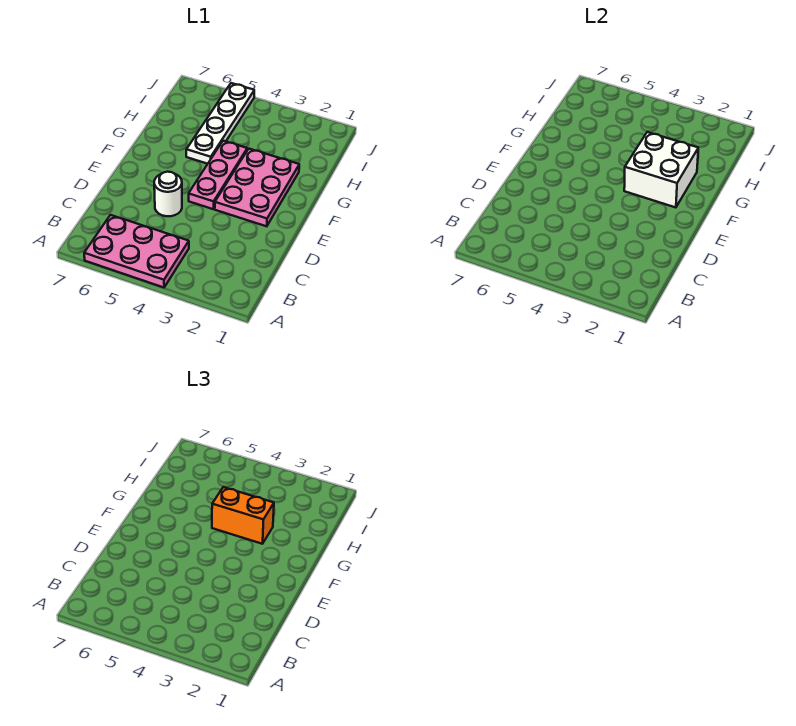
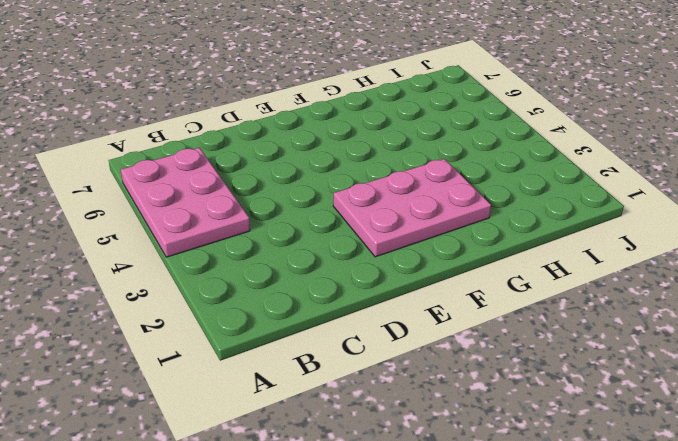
none -> white 1x1 round brick [154,172,182,216]
none -> pink 1x3 plate [189,141,247,209]

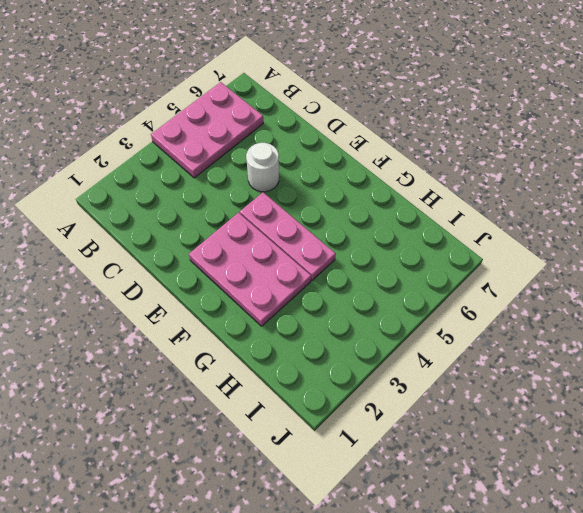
none -> white 1x4 plate [186,83,254,164]
none -> white 2x2 brick [624,132,698,208]

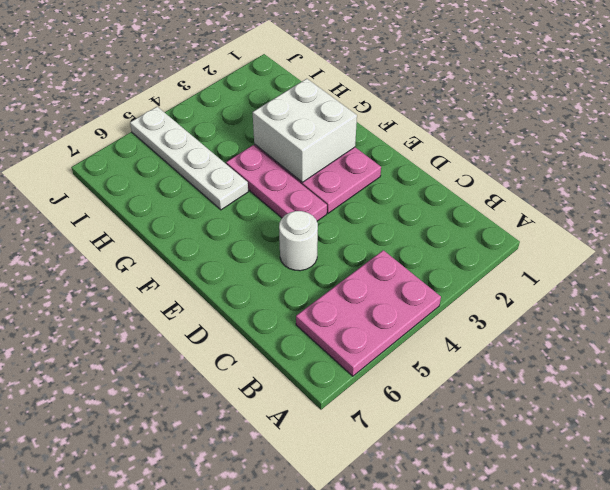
none -> orange 1x2 brick [212,487,274,544]

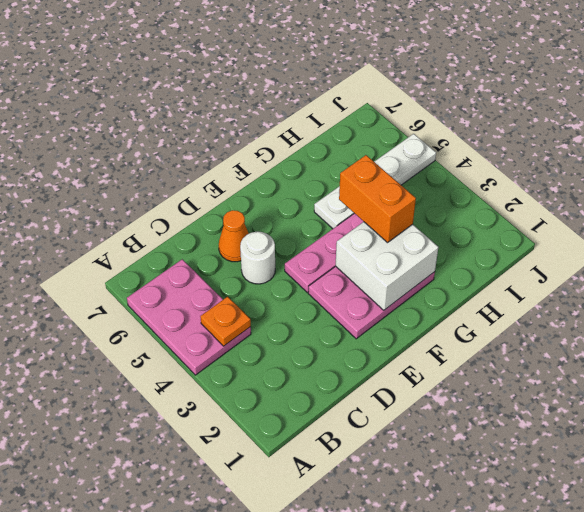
orange 1x1 plate [200,297,251,346] -> none
orange 1x1 cone [219,210,249,262] -> none

